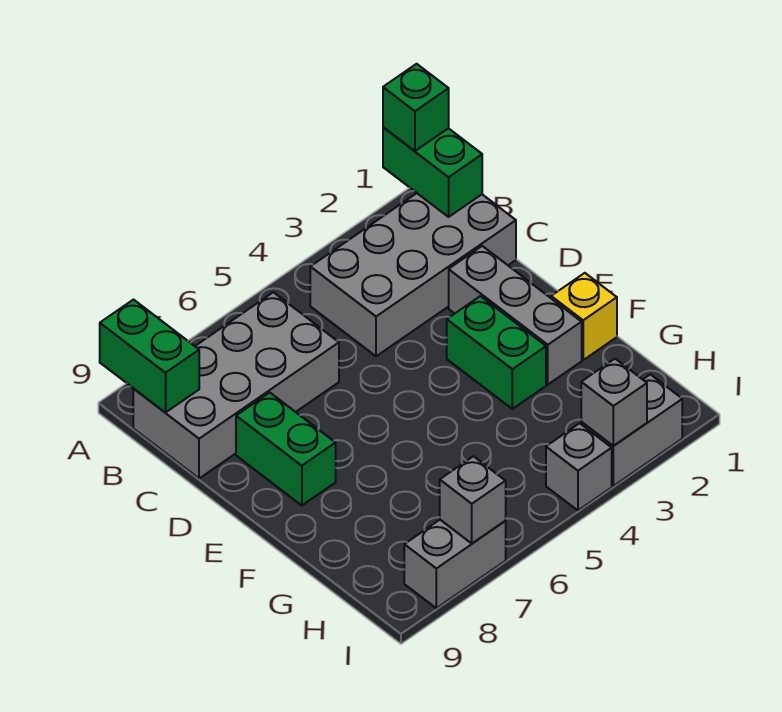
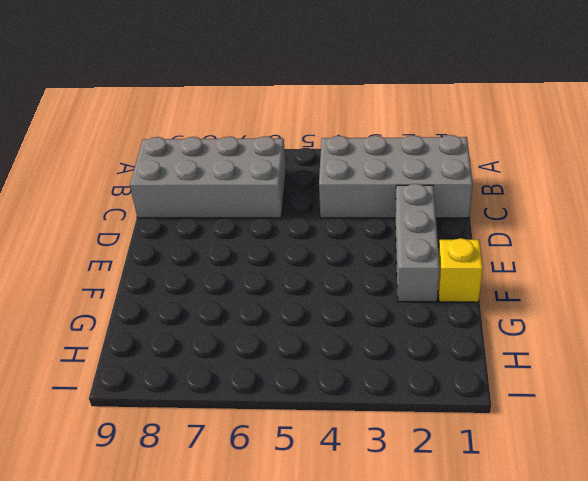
none -> green 1x2 brick [236,393,336,505]
none -> green 1x2 brick [447,296,546,409]
none -> grey 1x2 brick [581,374,682,486]

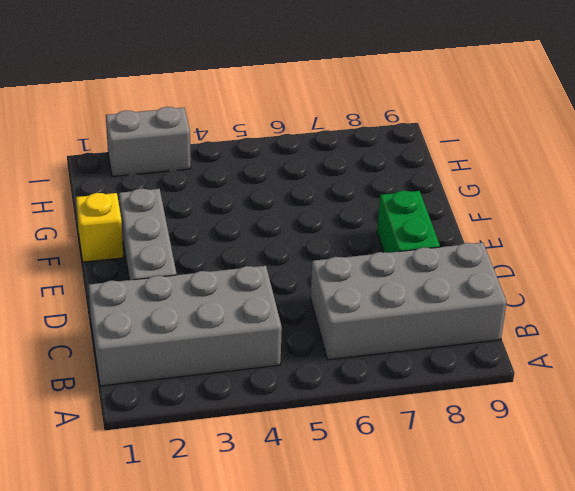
none -> green 1x2 brick [447,296,546,409]
none -> grey 1x1 brick [546,423,612,510]
none -> grey 1x2 brick [404,520,506,608]

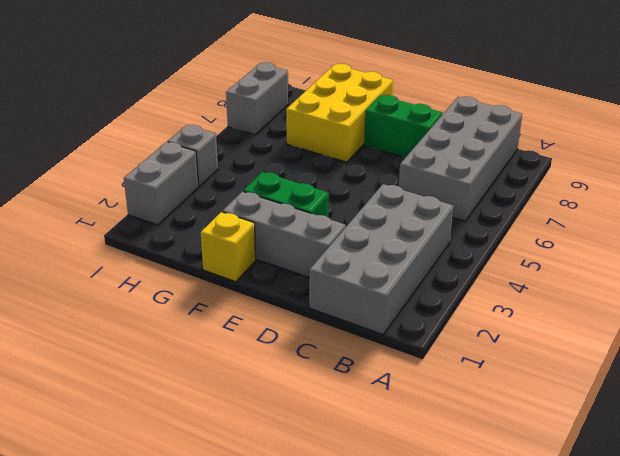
yellow 2x3 brick [286,64,393,162] -> none
none -> green 1x2 brick [383,127,482,217]
none -> green 1x2 brick [100,300,199,412]
none -> grey 1x1 brick [581,359,647,446]

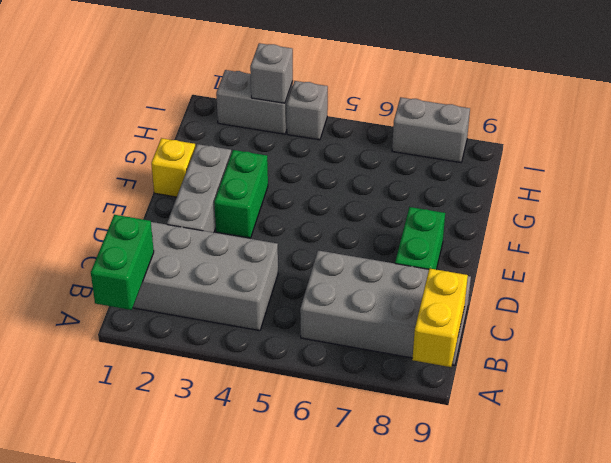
yellow 1x2 brick [412,268,468,367] -> green 1x2 brick [100,300,199,412]
none -> grey 1x1 brick [440,456,506,543]
none -> green 1x1 brick [383,64,449,151]

